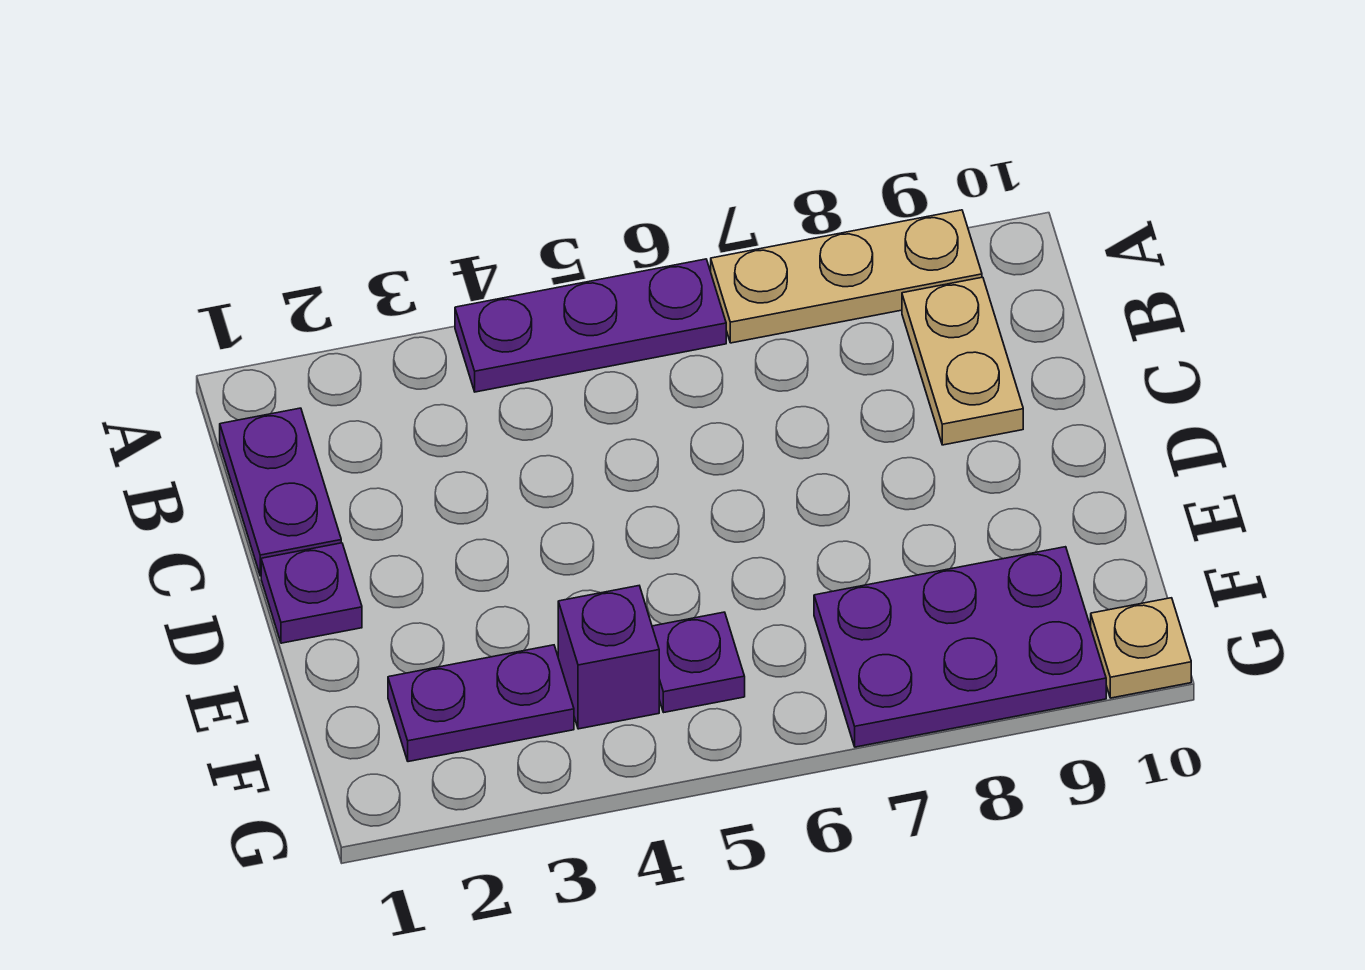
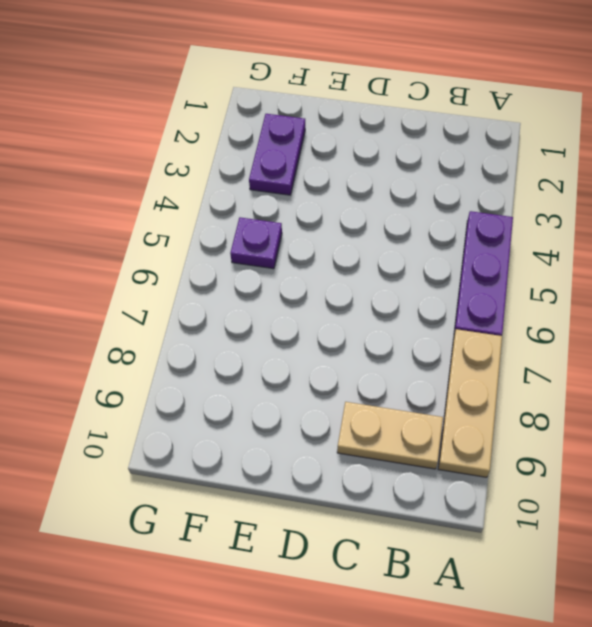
none -> purple 1x2 plate [220,408,341,576]
none -> purple 1x1 plate [261,543,362,643]

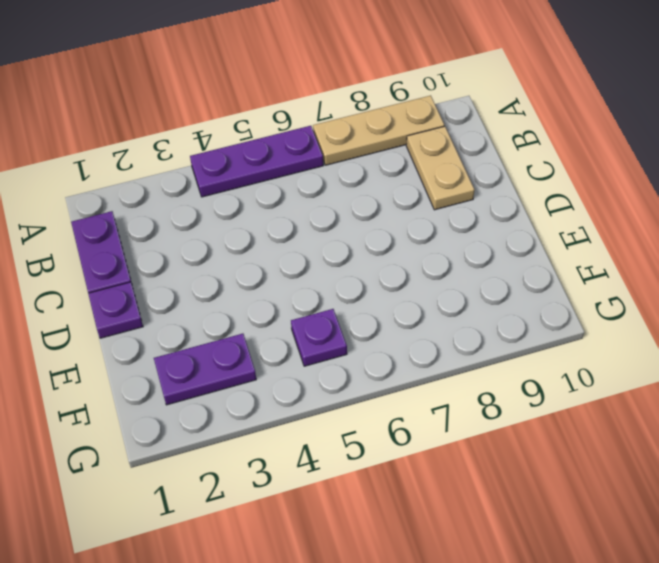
none -> purple 1x1 brick [558,586,659,729]
none -> purple 2x3 plate [814,547,1106,747]

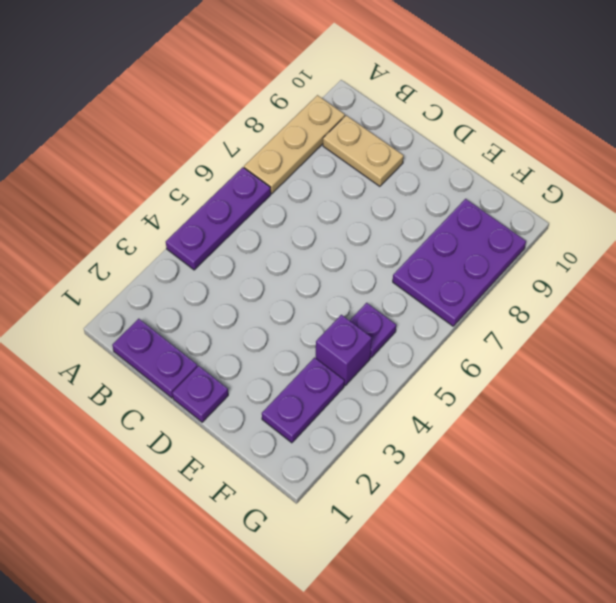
none -> tan 1x1 plate [1091,598,1191,698]

